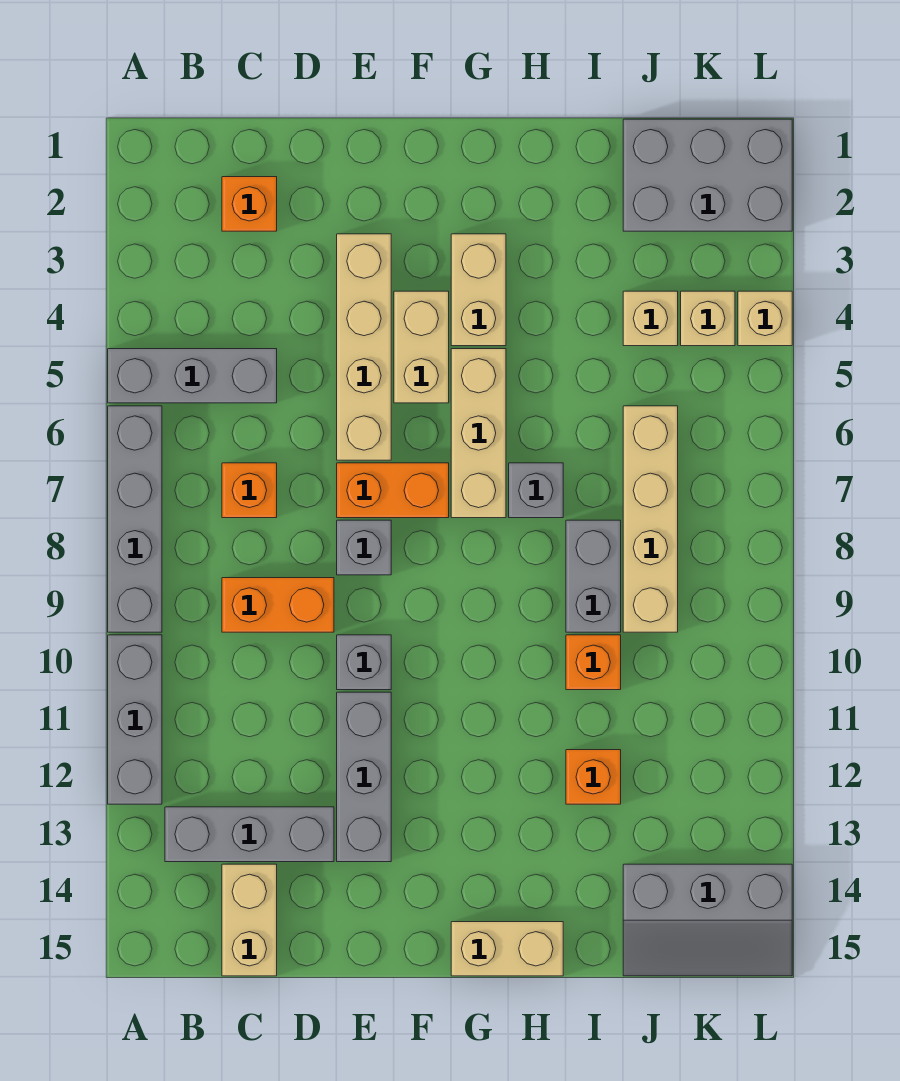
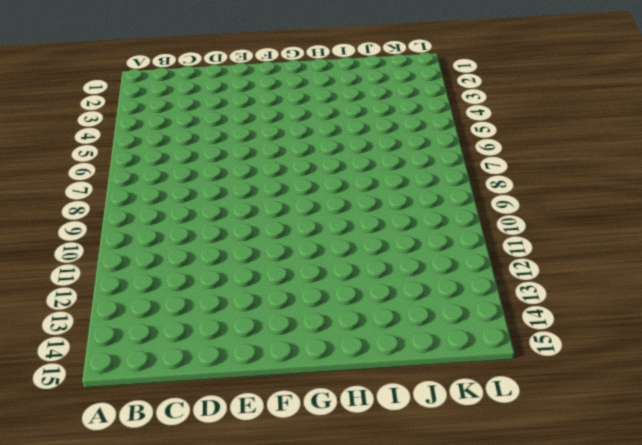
none -> grey 1x3 brick [108,349,277,403]
none -> grey 1x4 brick [108,406,162,632]
none -> grey 1x3 brick [108,635,162,804]

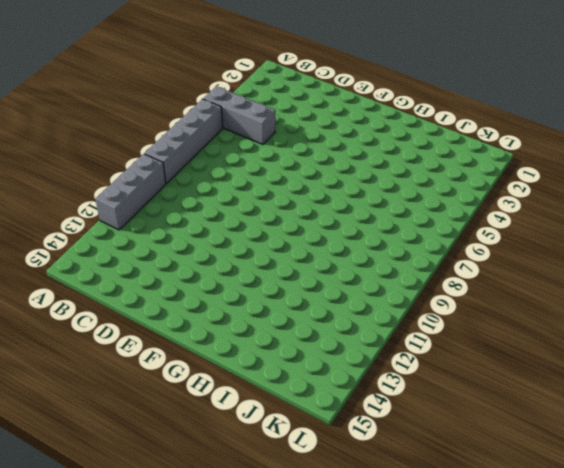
none -> grey 1x3 brick [165,807,334,862]
none -> orange 1x1 brick [222,177,277,231]
none -> orange 1x1 brick [222,463,277,518]

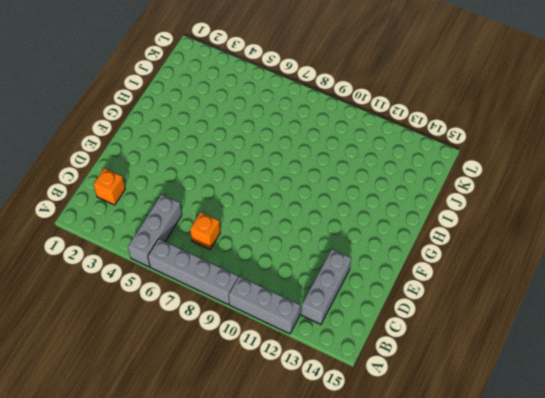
none -> orange 1x2 brick [222,578,334,632]
none -> tan 1x2 brick [222,864,277,976]
none -> tan 1x4 brick [337,234,391,460]

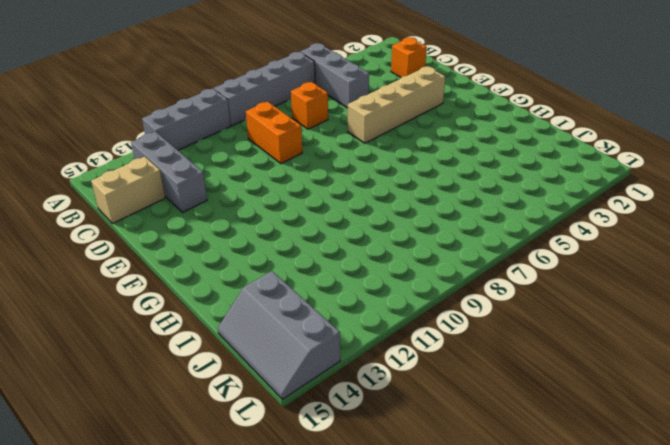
none -> orange 1x2 brick [337,463,449,518]
none -> grey 1x1 brick [337,520,391,575]
none -> grey 1x1 brick [337,635,391,690]

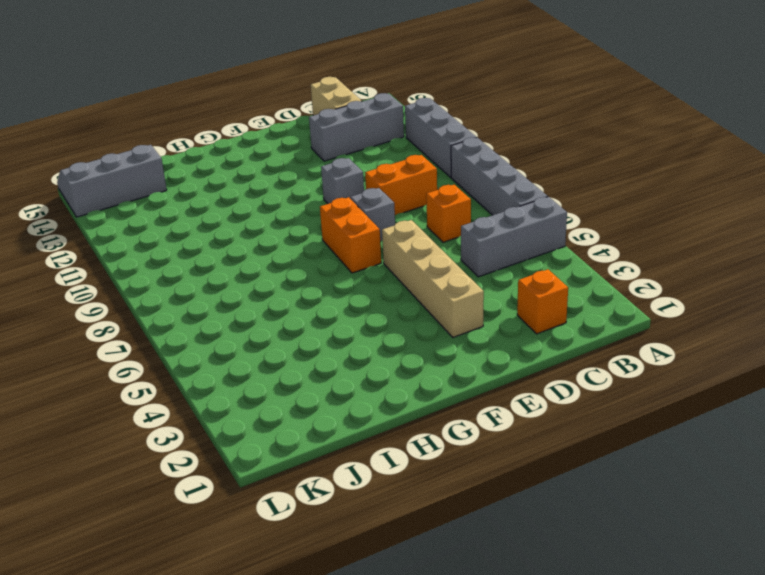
orange 1x2 brick [320,197,381,273] -> orange 1x2 brick turned to [337,463,449,518]
none -> grey 1x3 brick [337,692,391,862]
none -> tan 1x2 brick [394,291,449,403]
none -> tan 1x2 brick [451,234,506,346]

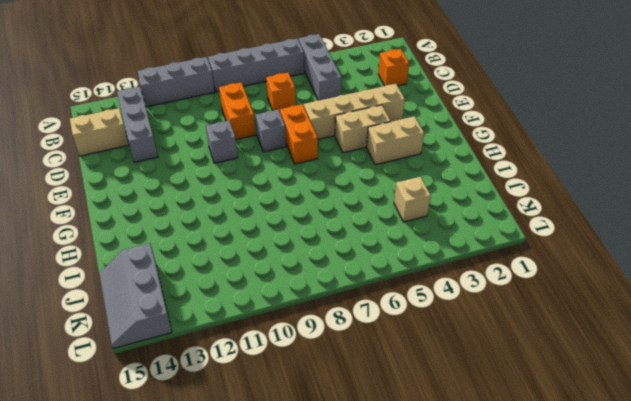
none -> grey 1x3 brick [337,692,391,862]
none -> tan 1x3 brick [451,349,506,518]
none -> tan 1x2 brick [451,922,563,976]

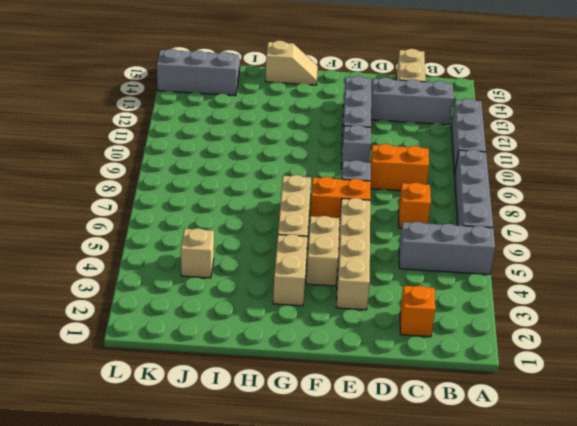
tan 1x2 slope [265,41,318,85] -> tan 1x2 brick [451,922,563,976]
none -> grey 1x1 brick [509,463,563,518]
none -> grey 1x2 brick [566,520,621,632]
none -> orange 1x1 brick [566,635,621,690]

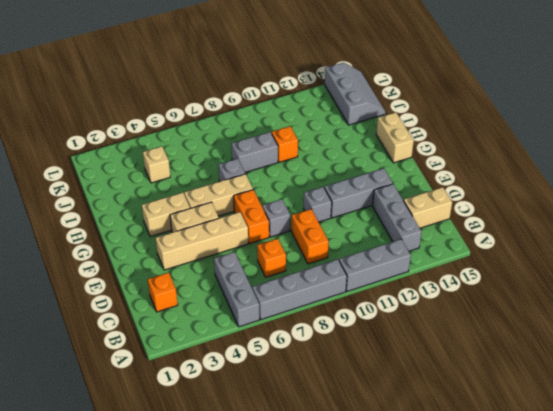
none -> orange 1x1 brick [566,750,621,804]
none -> grey 2x3 brick [623,119,792,231]
none -> tan 1x4 brick [623,406,678,632]

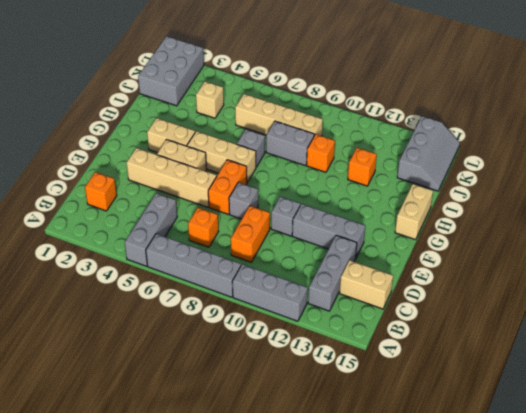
none -> tan 1x1 brick [681,291,735,346]
none -> tan 1x1 brick [738,291,792,346]

